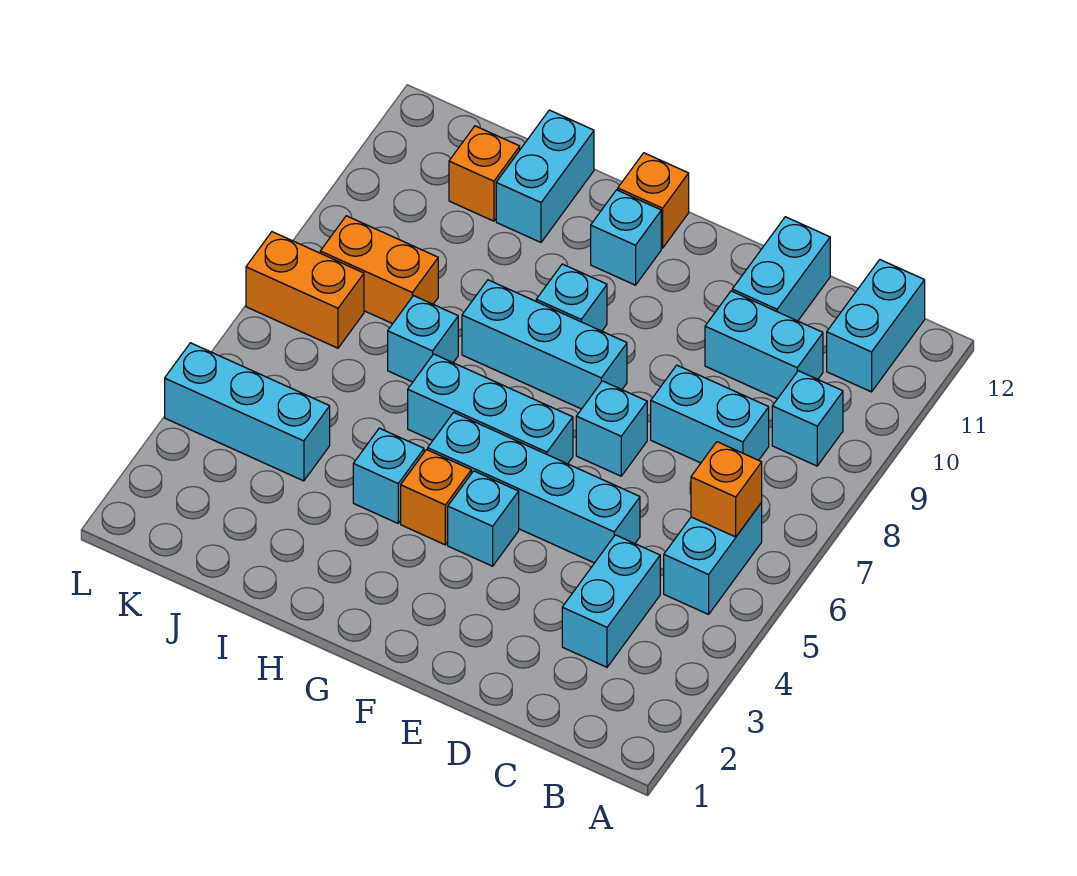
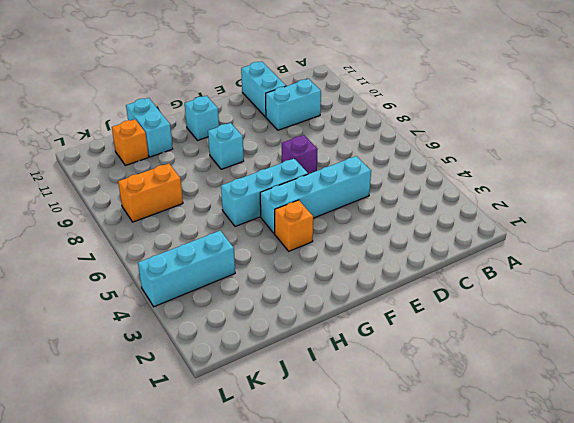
purple 1x1 brick [282,135,318,174] -> cyan 1x1 brick [576,381,647,476]
none -> cyan 1x2 brick [664,503,762,614]
none -> cyan 1x1 brick [772,371,843,466]
none -> cyan 1x2 brick [827,260,925,392]

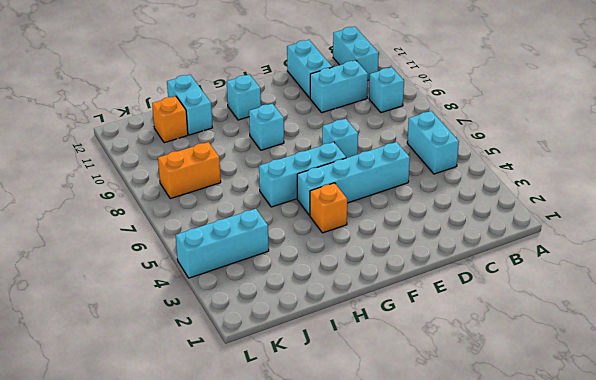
none -> cyan 1x2 brick [562,535,660,667]
none -> cyan 1x2 brick [651,365,769,463]
none -> cyan 1x1 brick [448,471,519,566]

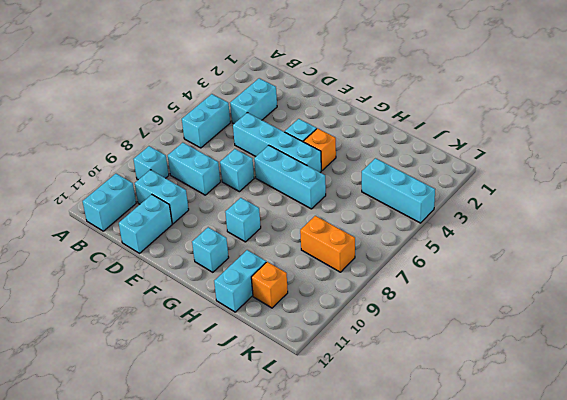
none -> cyan 1x3 brick [462,280,627,409]
none -> orange 1x1 brick [618,153,689,248]
none -> cyan 1x1 brick [353,428,424,523]

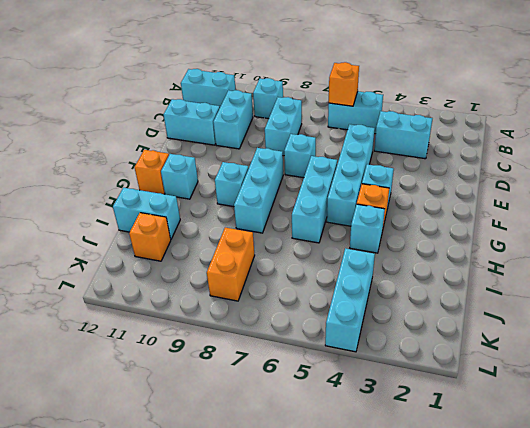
none -> cyan 1x1 brick [388,296,458,382]
none -> orange 1x2 brick [246,232,364,348]

